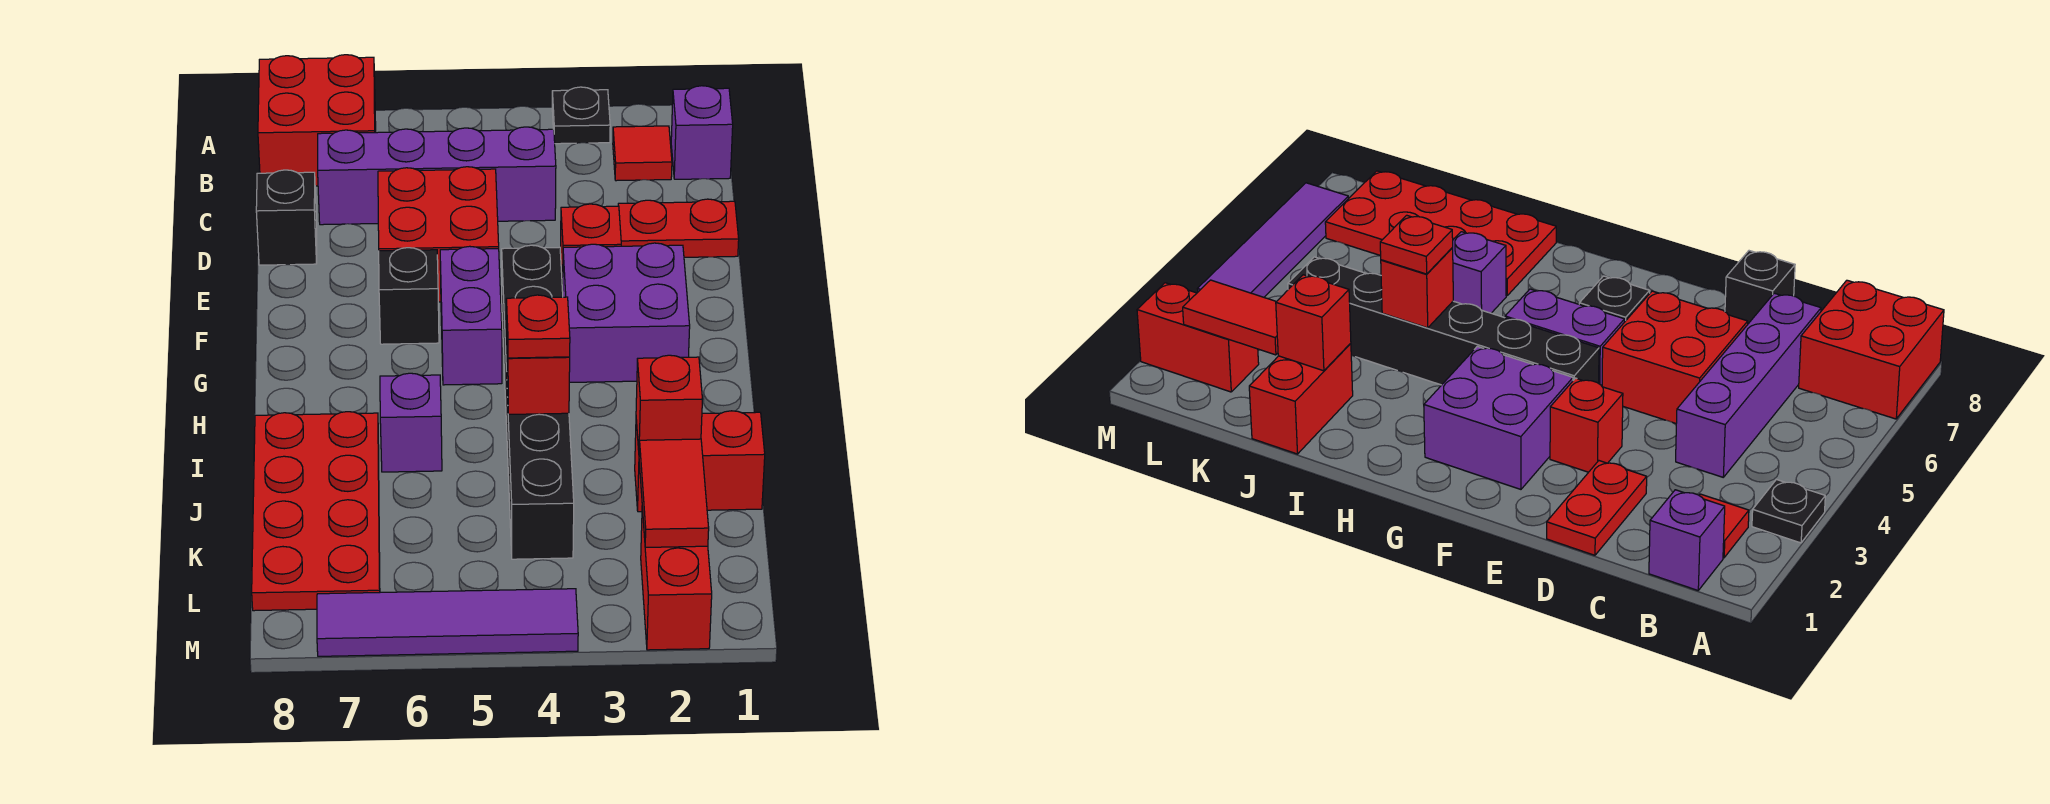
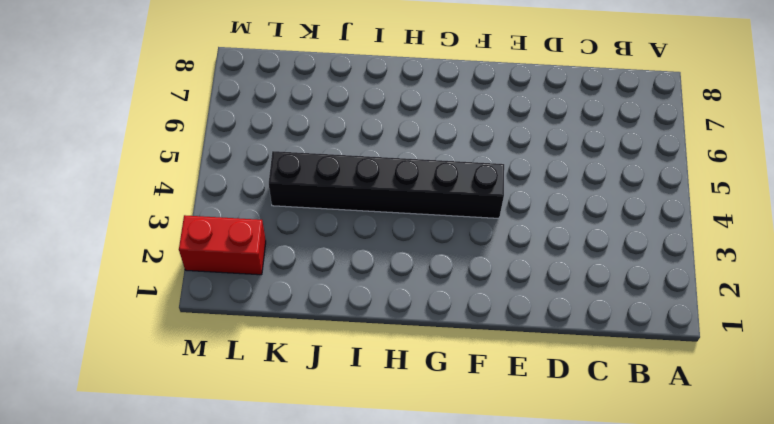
none -> black 1x1 plate [552,87,610,144]
none -> red 2x2 brick [258,55,376,186]
none -> purple 1x1 brick [671,86,733,179]

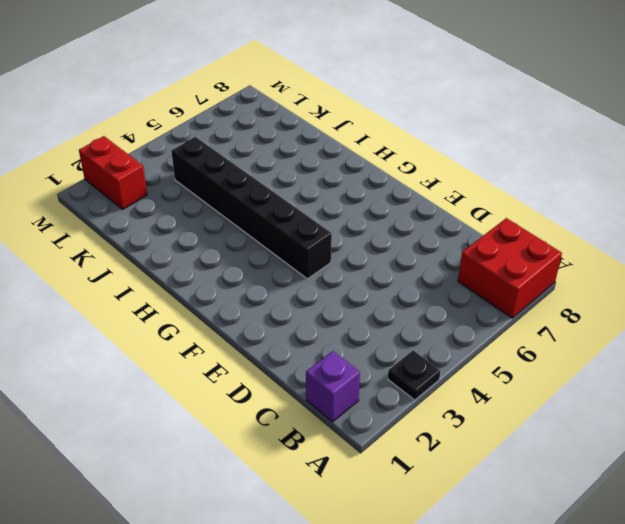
none -> red 1x1 tile [613,126,672,181]
none -> purple 1x4 brick [318,127,556,225]
none -> red 1x2 plate [618,199,739,257]

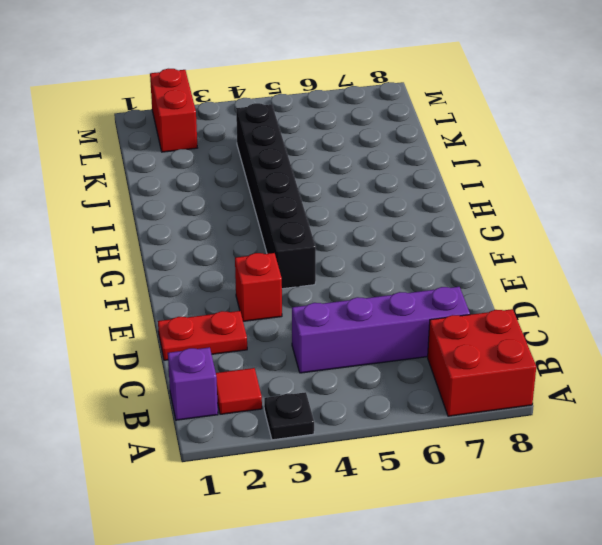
none -> red 2x2 brick [378,167,499,302]
none -> black 1x1 brick [256,170,317,265]
none -> purple 2x2 brick [563,243,690,382]

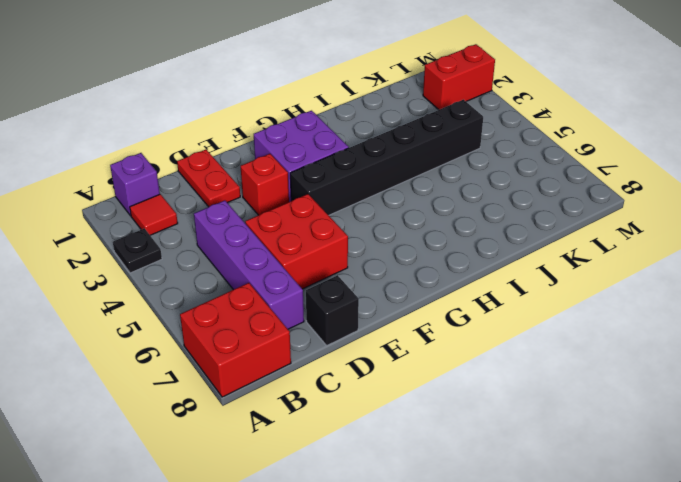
none -> purple 1x2 brick [440,246,502,385]
none -> black 1x1 brick [379,248,439,344]
none -> purple 1x1 brick [380,373,442,472]

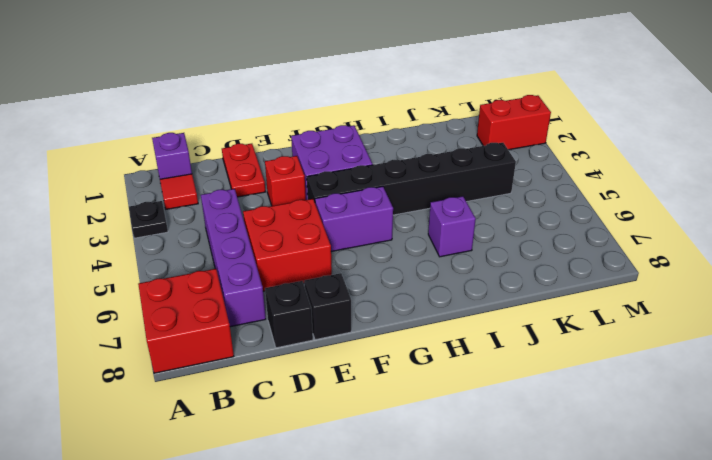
black 1x1 brick [304,273,351,340] -> black 1x1 brick moved to [379,248,439,344]
none -> red 2x4 plate [252,412,380,611]
none -> red 1x2 brick [635,411,765,512]
none -> purple 1x4 tile [317,589,578,656]

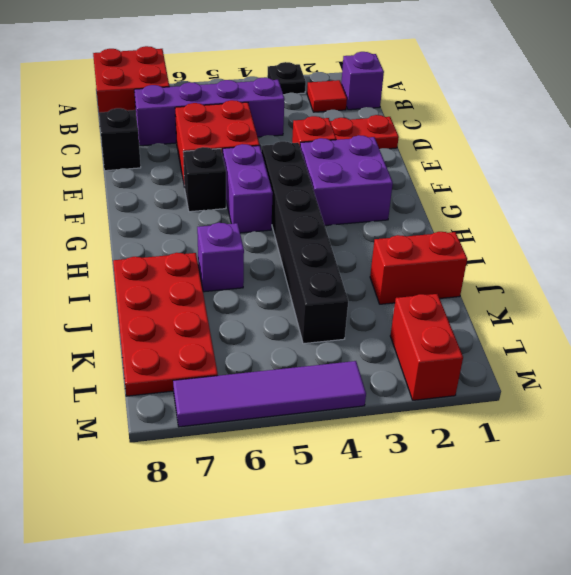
none -> red 1x1 brick [507,342,570,414]
none -> red 1x1 brick [636,355,702,450]
none -> red 1x2 tile [639,439,709,547]

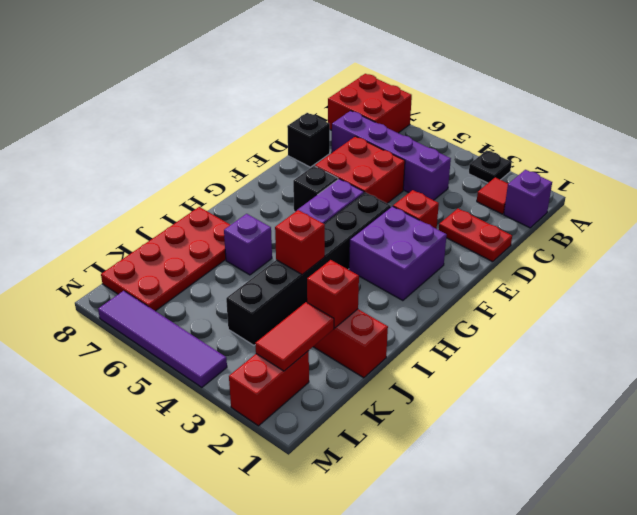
none -> red 1x1 plate [506,295,570,358]

